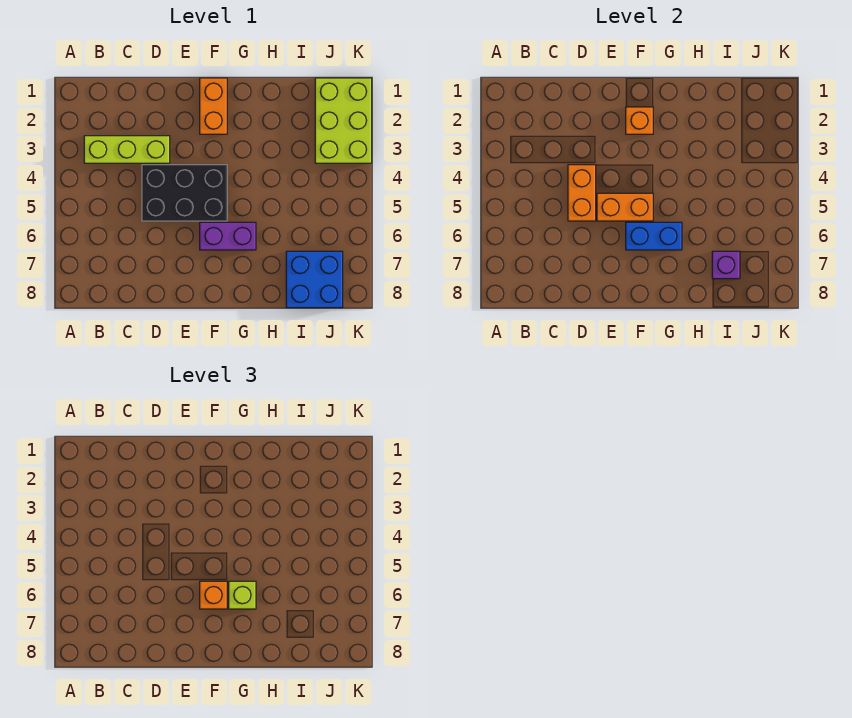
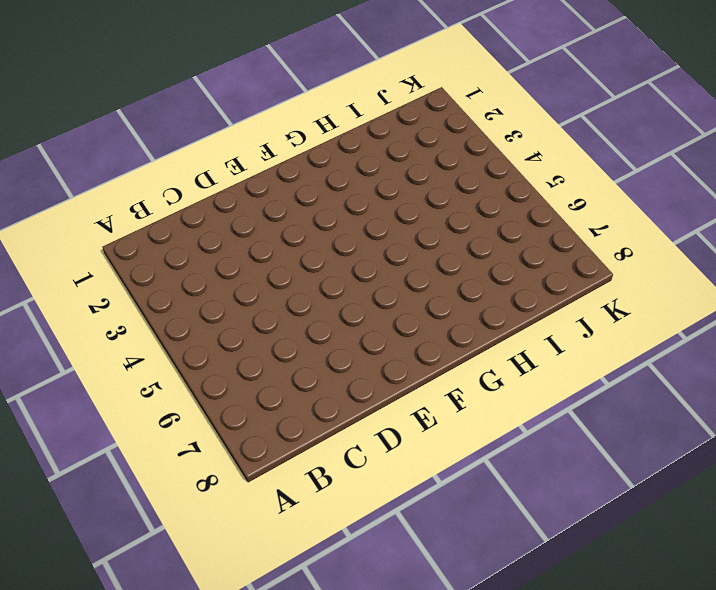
none -> lime 1x3 brick [84,136,170,163]
none -> black 2x3 brick [142,165,227,221]
none -> orange 1x2 brick [200,78,227,134]

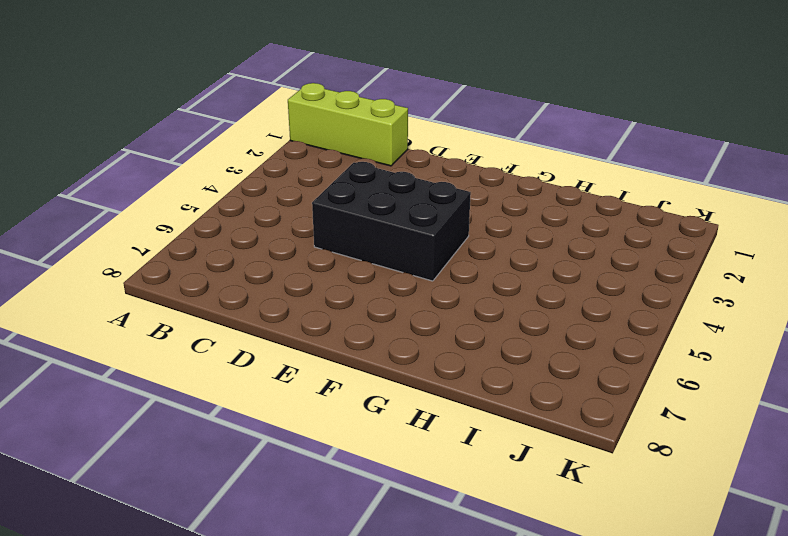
lime 1x3 brick [288,83,408,166] -> lime 1x3 brick moved to [84,136,170,163]
none -> orange 1x2 brick [200,78,227,134]
none -> purple 1x2 brick [200,222,256,250]
none -> blue 2x2 brick [286,251,343,308]

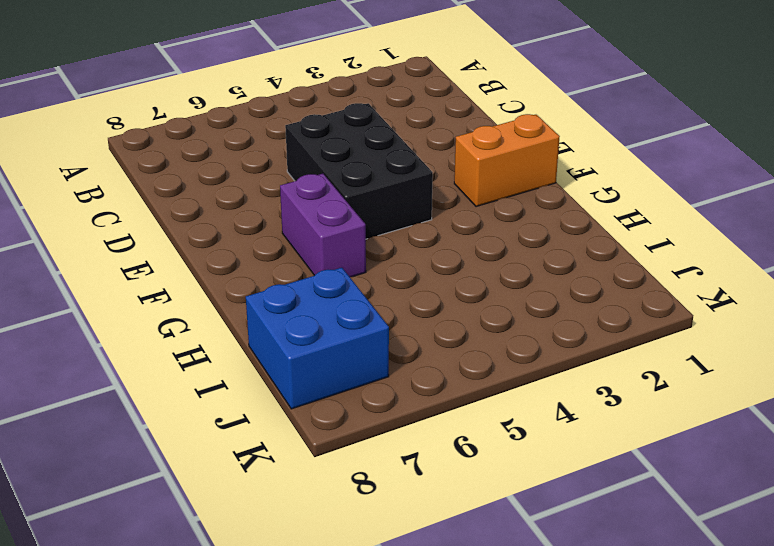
none -> lime 1x3 brick [84,136,170,163]
none -> lime 2x3 brick [315,78,372,163]
none -> orange 1x2 brick [568,165,596,221]

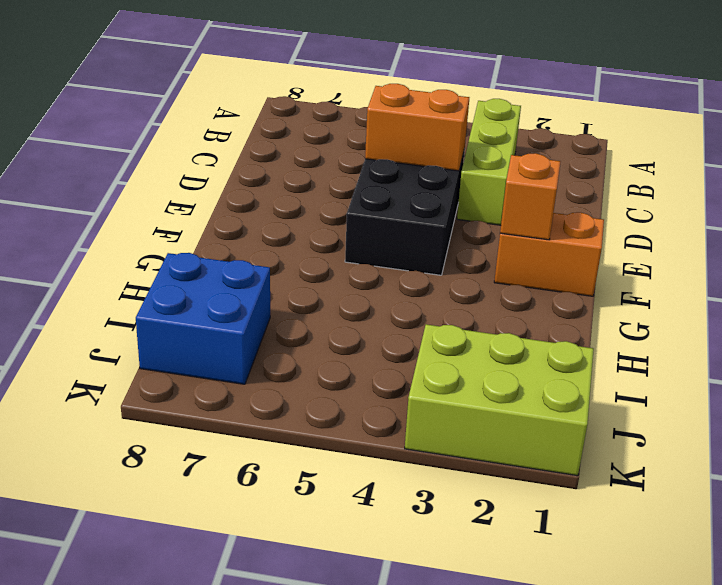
none -> purple 1x2 brick [200,222,256,250]
none -> orange 1x2 brick [597,193,653,221]
none -> blue 1x2 brick [626,222,682,250]

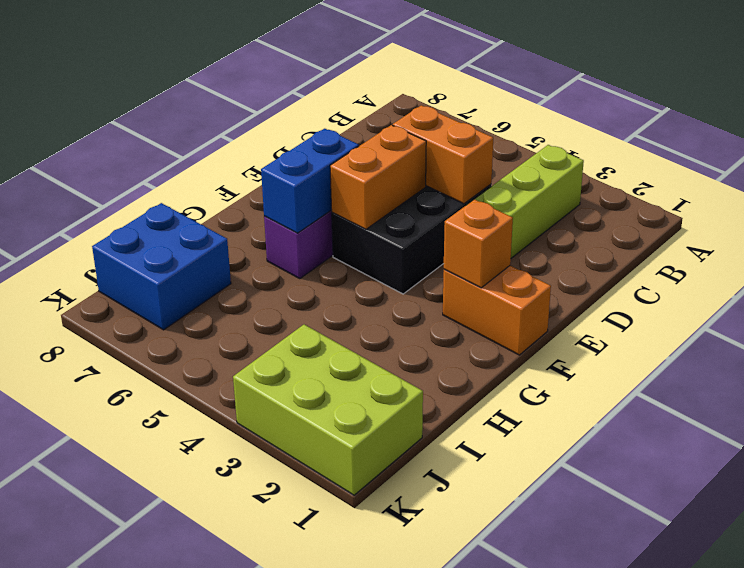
none -> purple 1x1 brick [712,251,740,279]
none -> orange 1x1 brick [200,581,227,609]
none -> lime 1x1 brick [229,581,256,609]

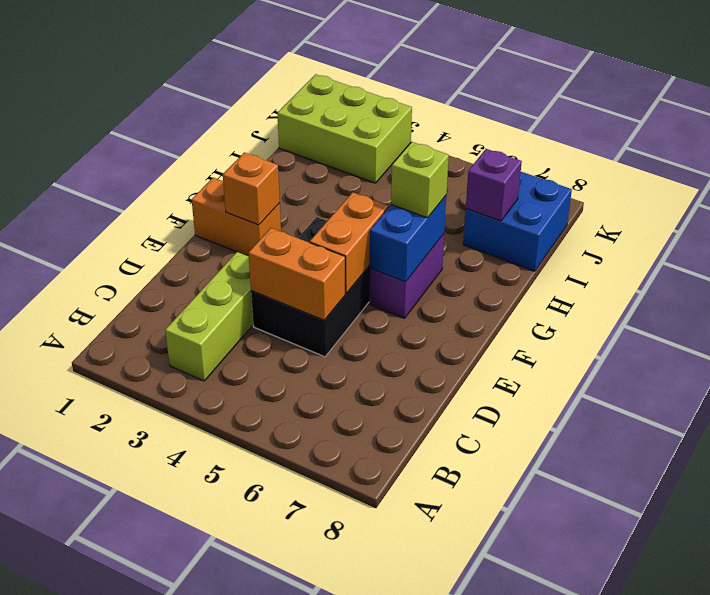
none -> orange 1x1 brick [200,581,227,609]

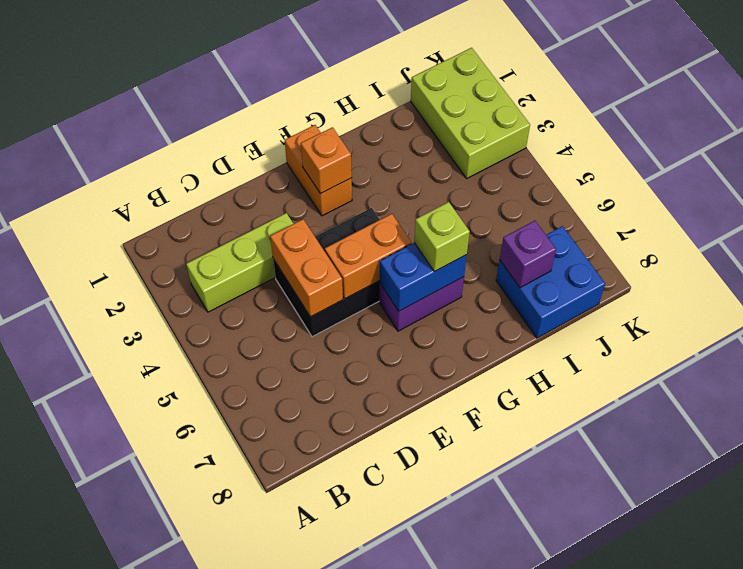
none -> orange 1x1 brick [200,581,227,609]

